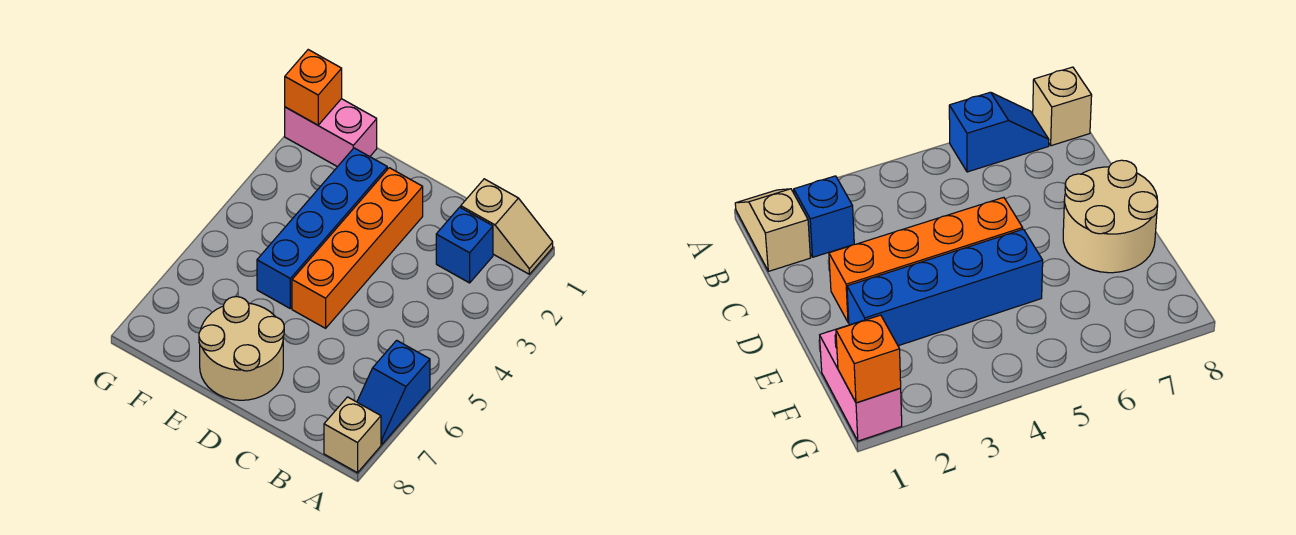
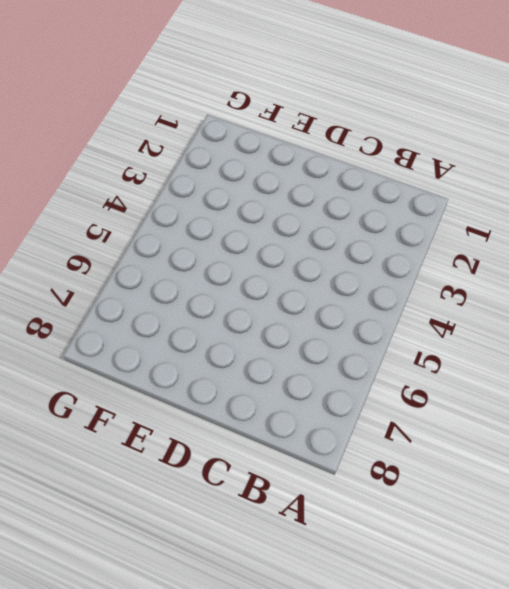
none -> tan 1x2 slope [461,179,553,274]
none -> blue 1x2 slope [357,340,430,444]

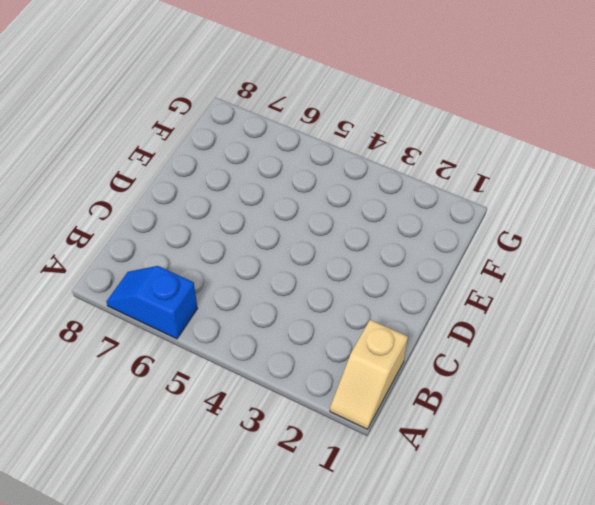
none -> tan 1x1 brick [324,397,381,473]
none -> blue 1x1 brick [436,207,493,283]

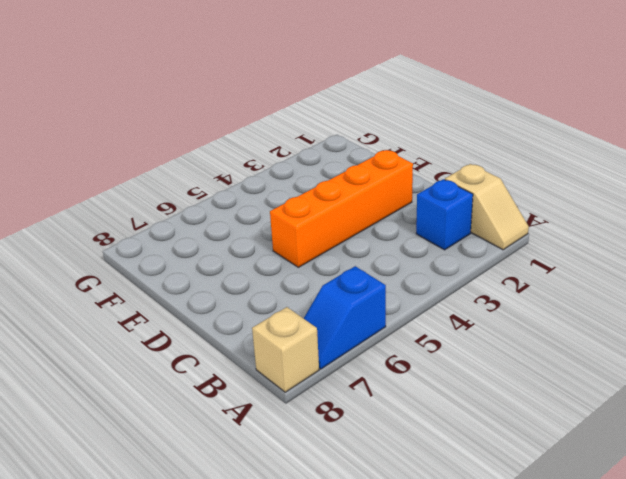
none -> tan 2x2 round brick [199,297,284,400]
none -> blue 1x4 brick [257,148,387,308]

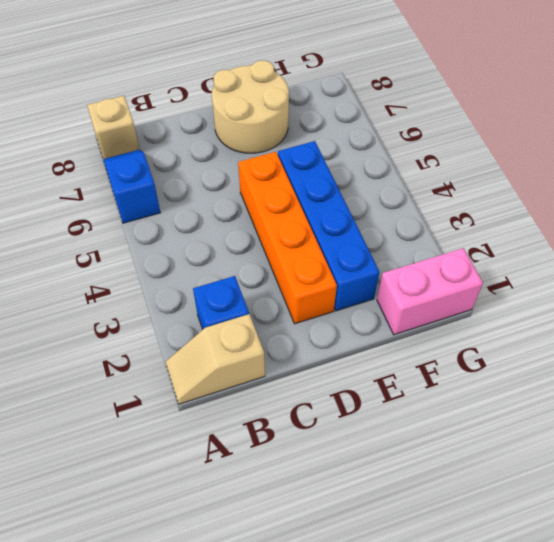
none -> orange 1x1 brick [285,50,342,125]

